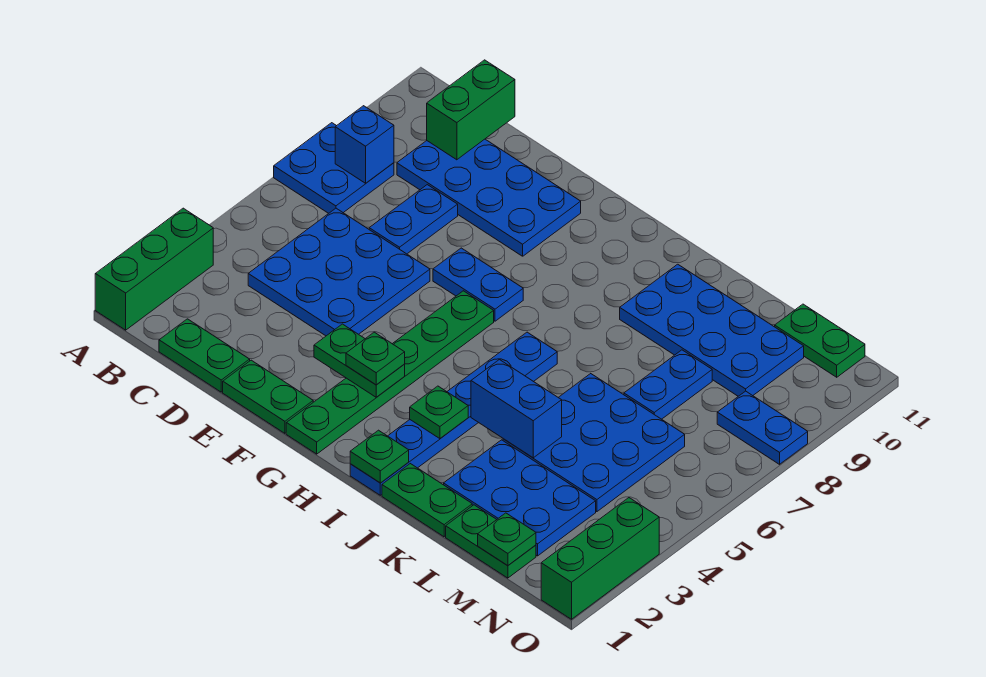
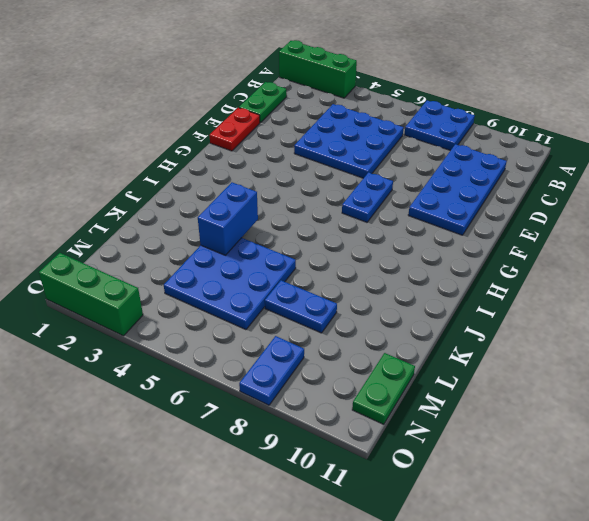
red 1x2 plate [209,108,260,151] -> green 1x2 plate [223,360,313,433]
none -> blue 1x2 plate [369,185,458,254]
none -> green 1x6 plate [286,291,494,454]
none -> blue 1x6 plate [350,332,557,495]

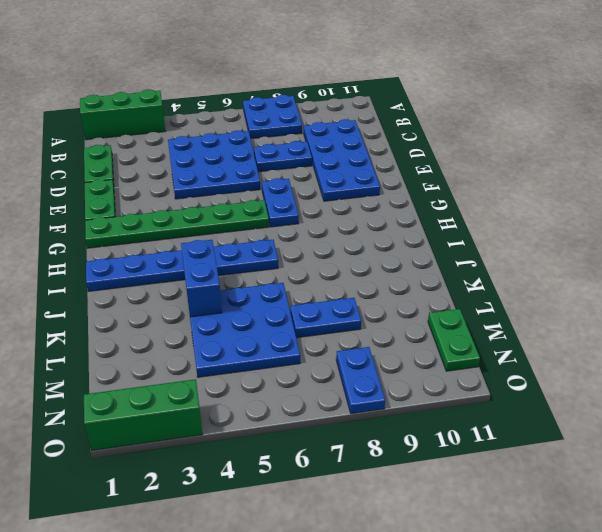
none -> green 1x2 plate [382,464,472,537]
none -> blue 2x4 plate [620,264,804,396]
none -> blue 2x3 plate [444,440,596,556]

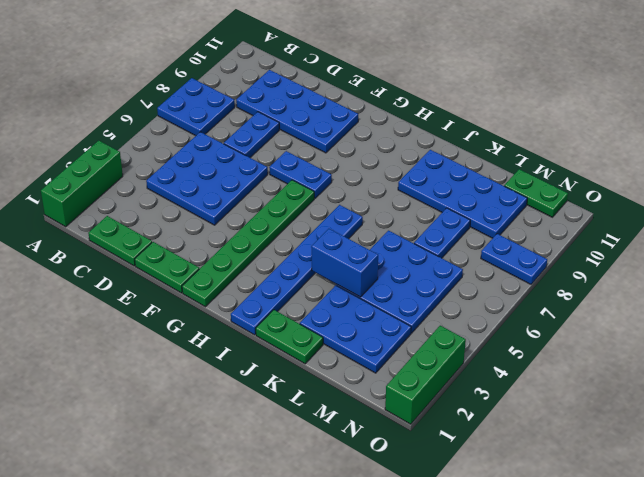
none -> green 1x2 plate [446,505,536,578]
none -> blue 1x1 brick [335,106,394,183]
none -> green 1x2 brick [427,60,515,160]

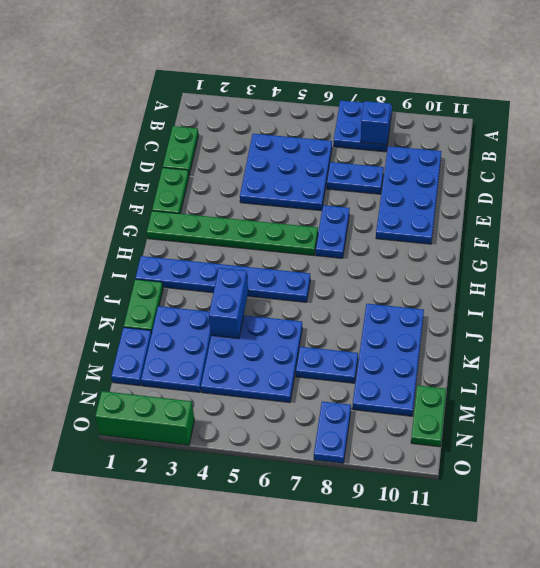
blue 1x2 plate [111,327,152,386] -> green 1x2 plate [446,505,536,578]
none -> green 1x3 brick [95,208,213,330]
none -> green 1x2 brick [427,60,515,160]
none -> green 1x2 plate [314,324,405,397]

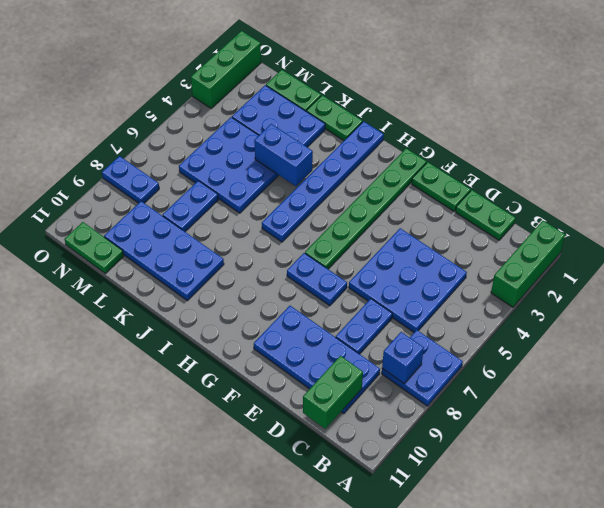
none -> green 1x2 plate [314,324,405,397]
none -> green 1x1 plate [350,430,409,483]
none -> green 1x1 plate [410,386,468,439]

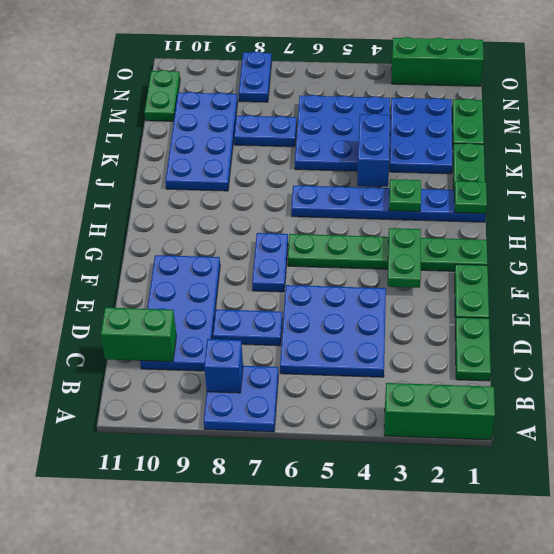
none -> green 1x1 plate [478,513,536,566]
none -> green 1x1 plate [346,332,405,385]

